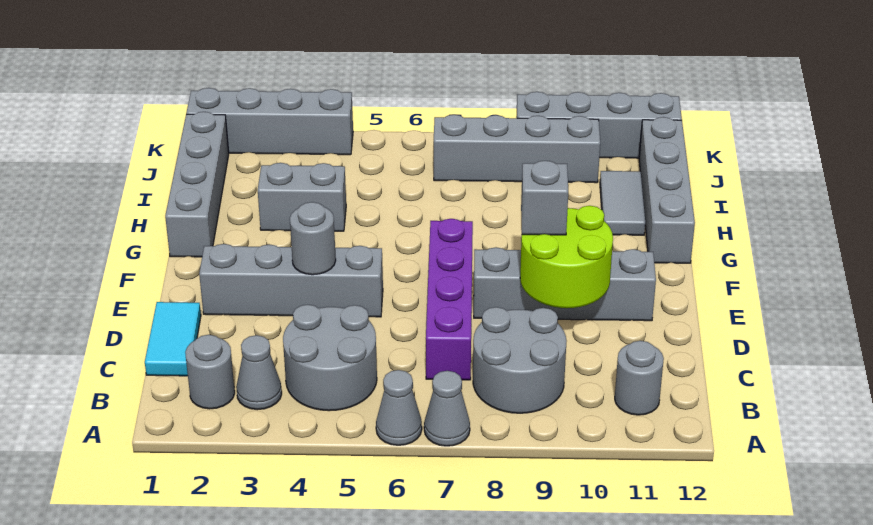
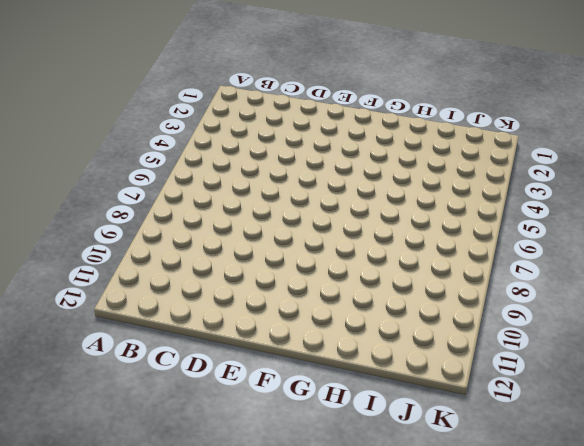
none -> grey 1x1 cone [376,370,422,445]
none -> grey 1x1 cone [424,371,470,446]
none -> grey 1x1 round brick [185,335,235,409]

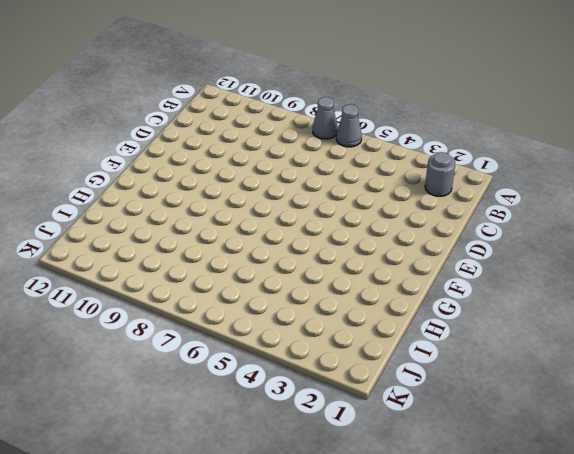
none -> grey 1x1 cone [236,335,282,410]
none -> grey 2x2 round brick [283,305,377,411]
none -> grey 2x2 round brick [473,307,567,413]

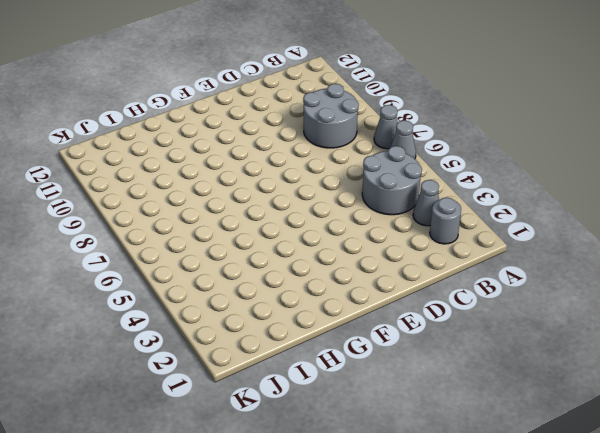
none -> grey 1x1 round brick [615,341,664,415]
none -> cyan 1x2 tile [145,302,201,376]
none -> purple 1x4 brick [426,219,473,380]

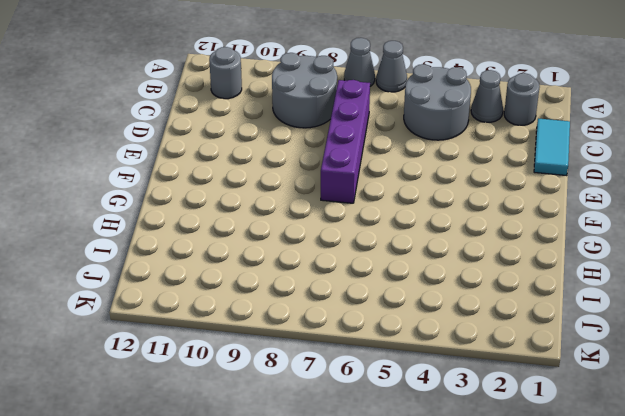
none -> grey 1x4 brick [199,244,383,317]
none -> grey 1x4 brick [474,247,656,321]
none -> grey 1x4 brick [165,112,229,257]

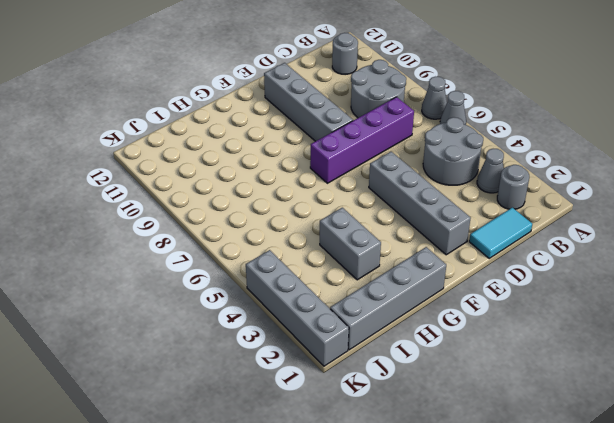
none -> grey 1x4 brick [639,117,695,263]
none -> grey 1x2 tile [600,171,645,235]
none -> grey 1x4 brick [434,115,600,183]

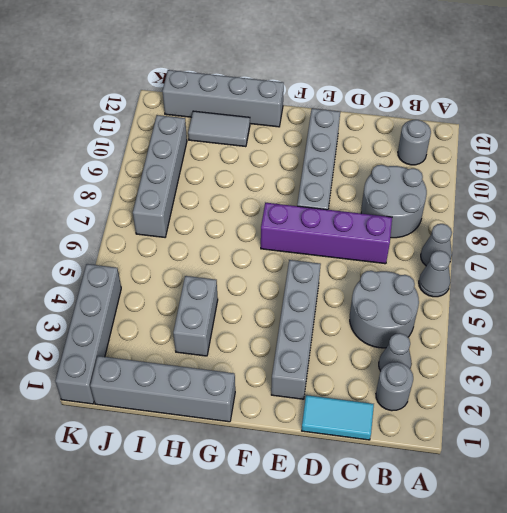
none -> grey 1x4 brick [516,92,682,158]
none -> lime 2x2 round brick [520,206,613,308]
none -> grey 1x1 round brick [290,202,336,275]

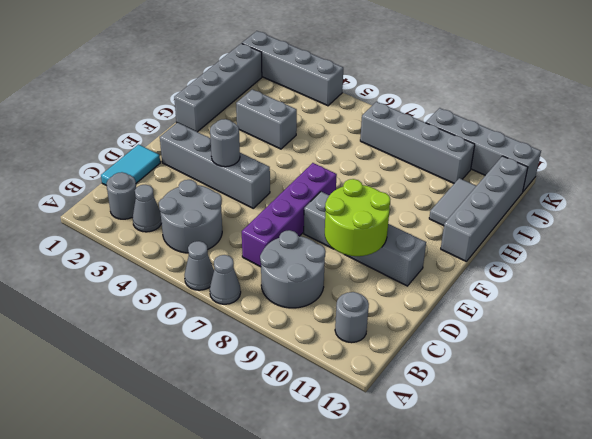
none -> grey 1x1 brick [521,161,568,235]

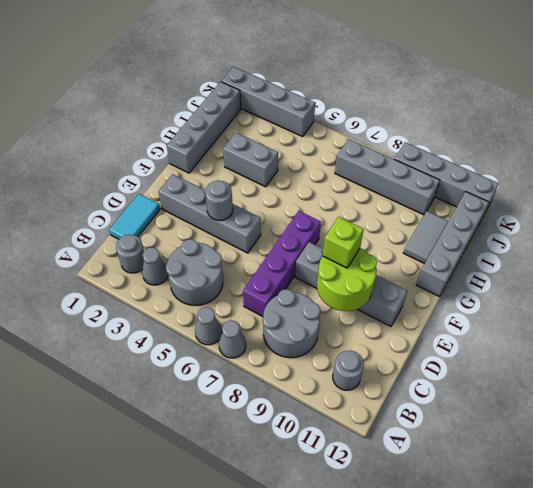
lime 1x1 brick [323,217,364,268] -> grey 1x1 brick [521,161,568,235]

